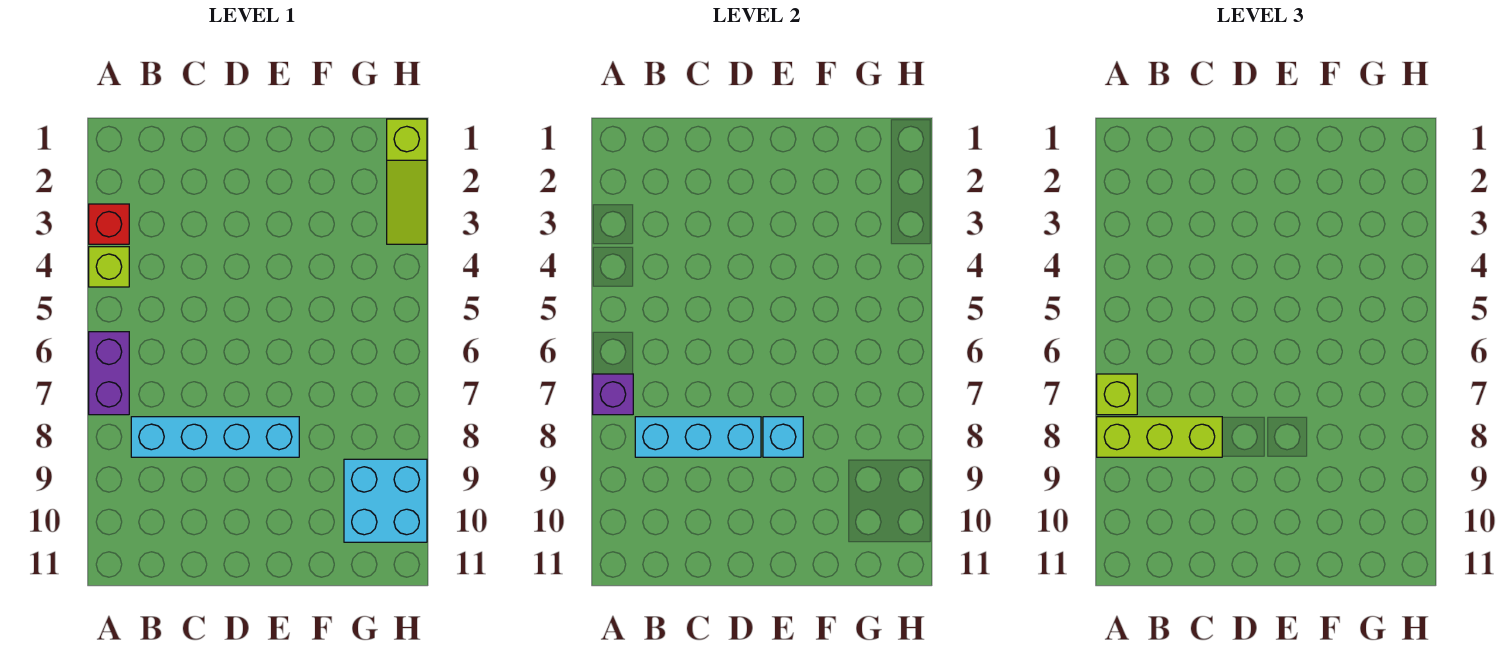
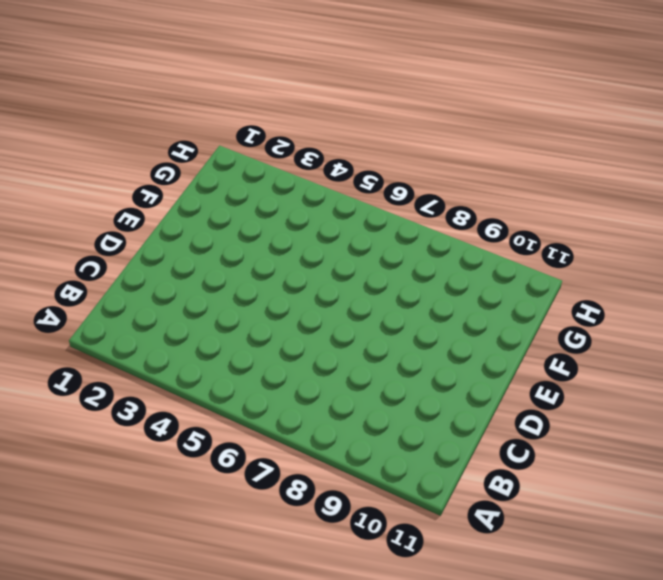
none -> red 1x1 brick [89,204,129,244]
none -> lime 1x1 brick [89,247,129,287]

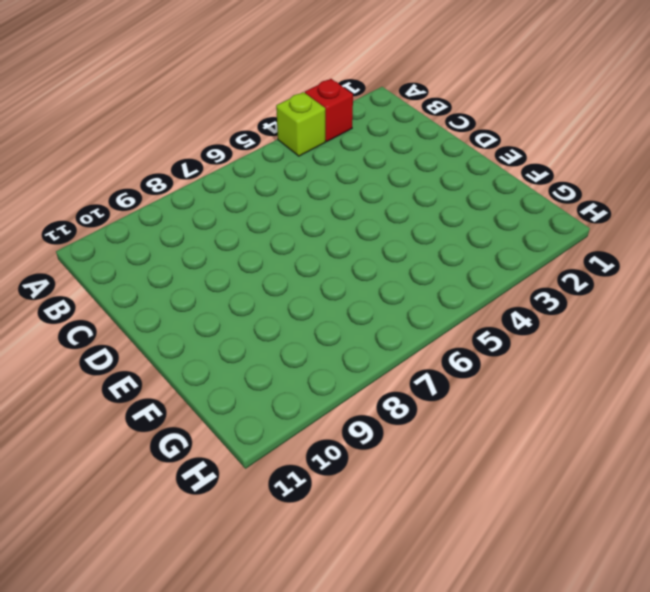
none -> purple 1x2 brick [89,332,129,415]
none -> cyan 1x4 brick [131,417,299,457]

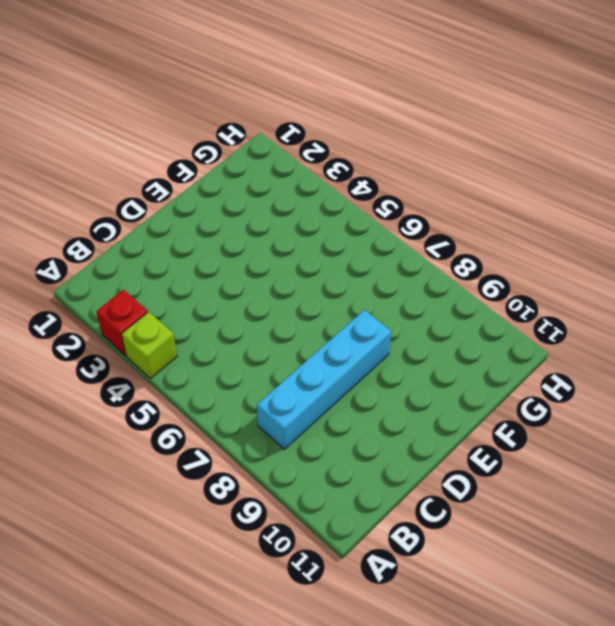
none -> purple 1x2 brick [89,332,129,415]
none -> cyan 2x2 brick [344,459,427,542]

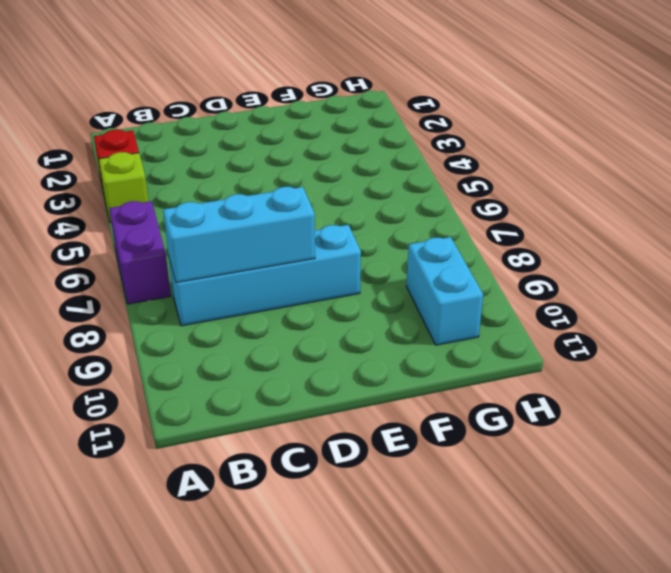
cyan 1x2 brick [406,237,483,345] -> cyan 2x2 brick [344,459,427,542]
none -> lime 1x3 slope [387,119,427,244]
none -> purple 1x1 brick [593,374,633,415]

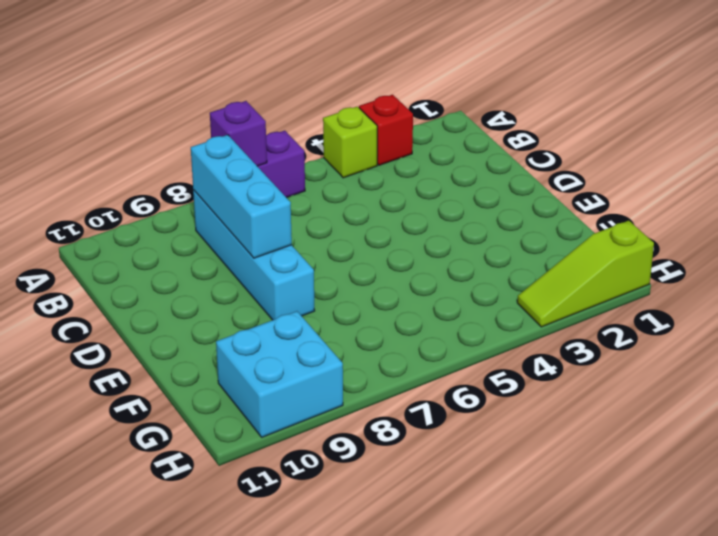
none -> cyan 1x1 brick [763,417,803,457]
none -> lime 1x1 brick [1097,374,1137,415]

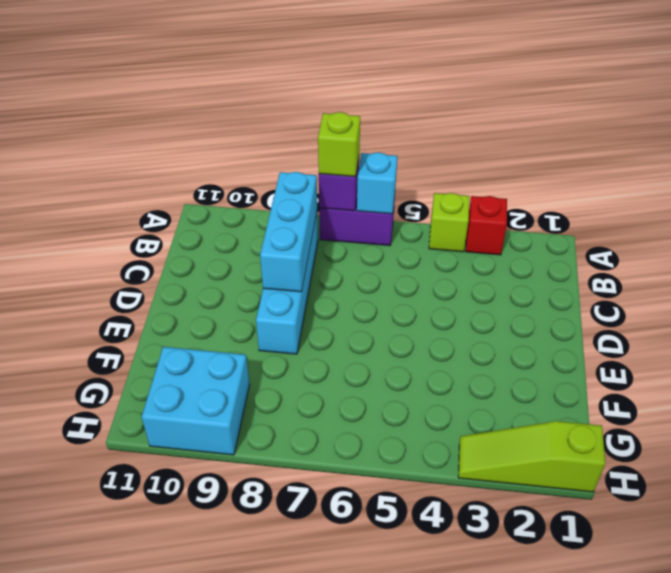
cyan 1x1 brick [357,152,397,214] -> cyan 1x1 brick moved to [763,417,803,457]
none -> lime 1x3 brick [1097,417,1222,457]

